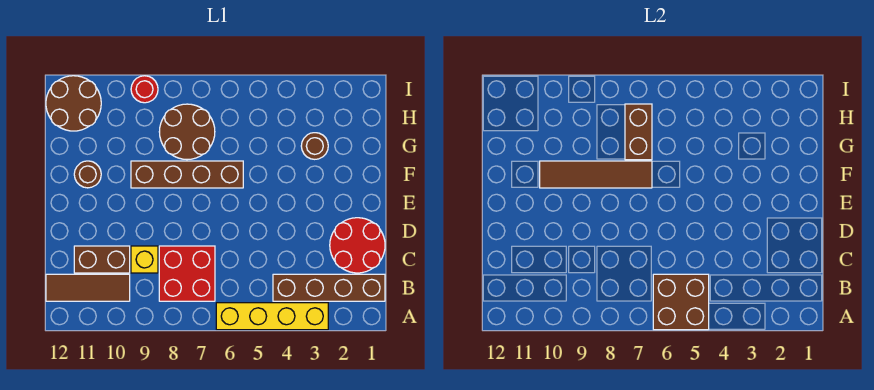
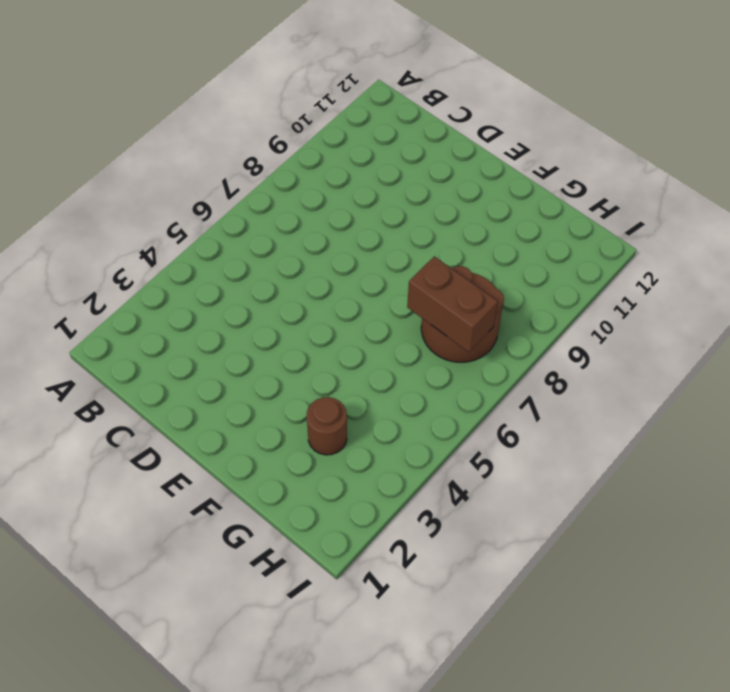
none -> yellow 1x4 brick [216,303,328,330]
none -> brown 1x4 brick [273,274,385,301]
none -> red 2x2 brick [159,246,215,301]

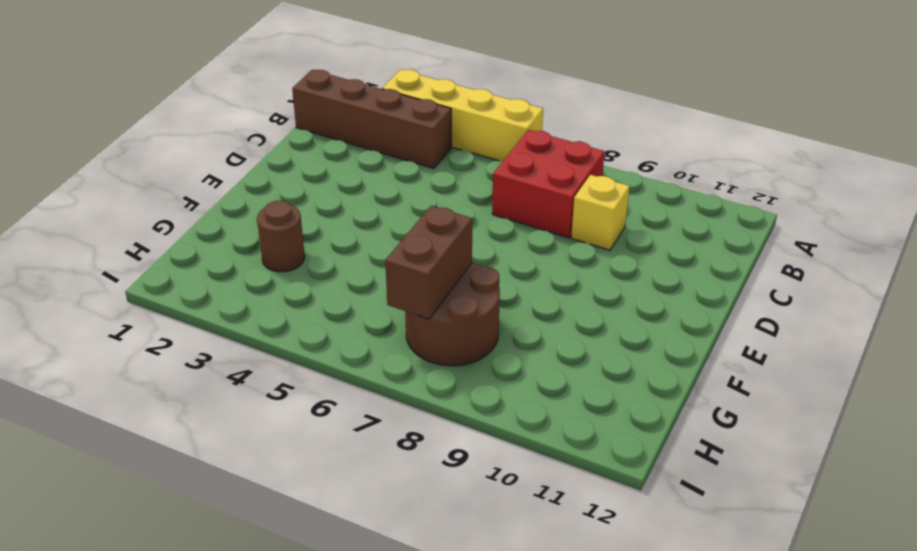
none -> brown 1x3 tile [46,274,130,301]
none -> red 2x2 round brick [330,218,385,273]
none -> brown 1x2 brick [74,246,130,273]

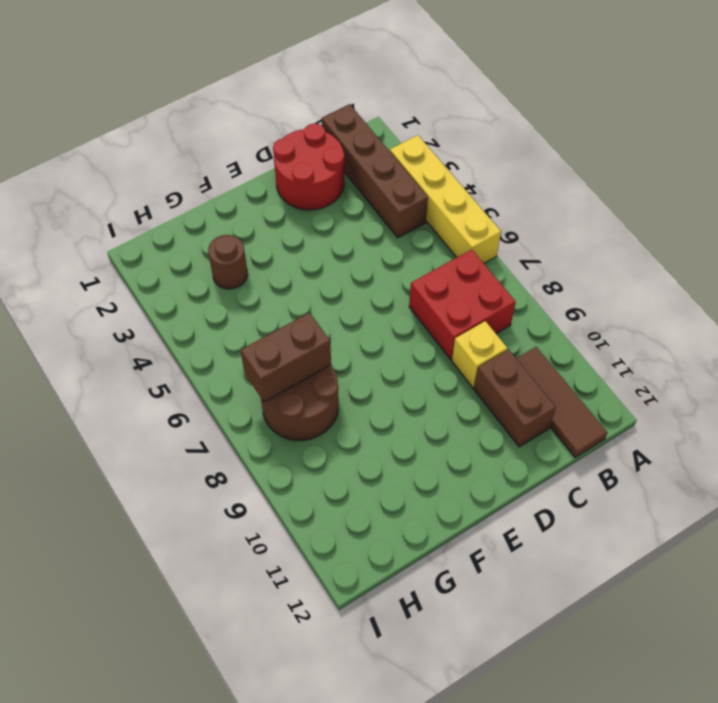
none -> brown 1x4 brick [131,161,243,188]
none -> brown 1x1 round brick [74,161,101,188]
none -> brown 2x2 round brick [46,76,101,131]

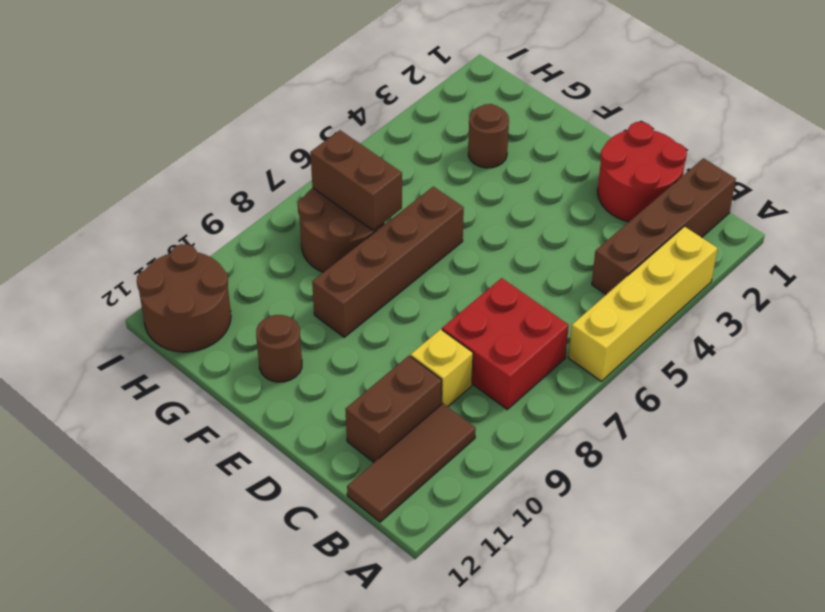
none -> red 1x1 round brick [131,76,158,103]
none -> brown 2x2 brick [653,274,709,330]
none -> brown 1x4 tile [540,161,652,188]

